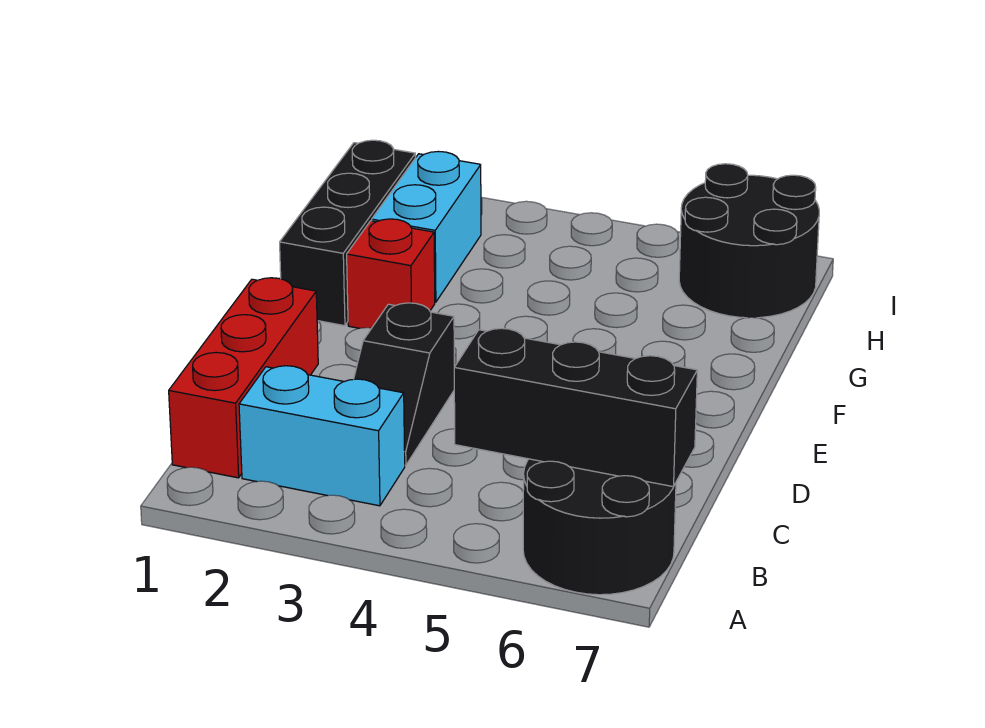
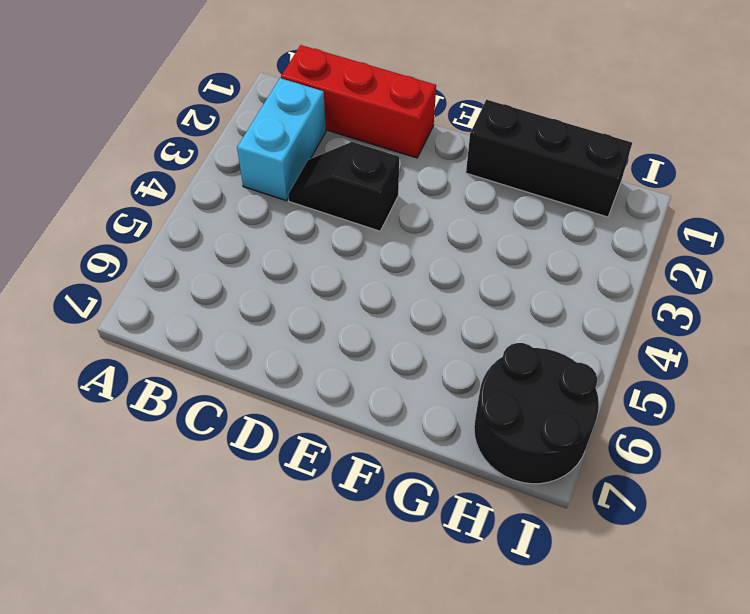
none -> black 2x2 round brick [523,459,676,595]
none -> red 1x1 brick [347,219,435,328]

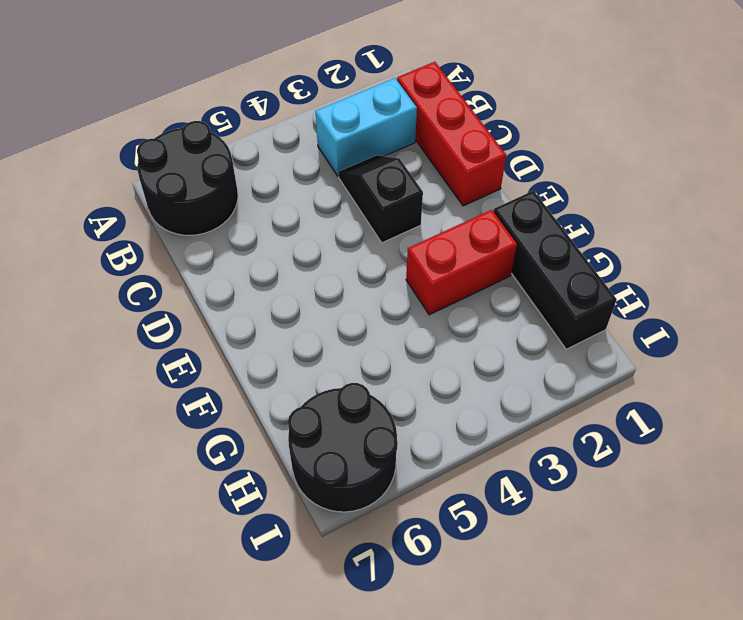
red 1x2 brick [406,210,517,315] -> red 1x1 brick [347,219,435,328]
none -> cyan 1x2 brick [372,151,481,302]
none -> black 1x3 brick [454,328,697,487]

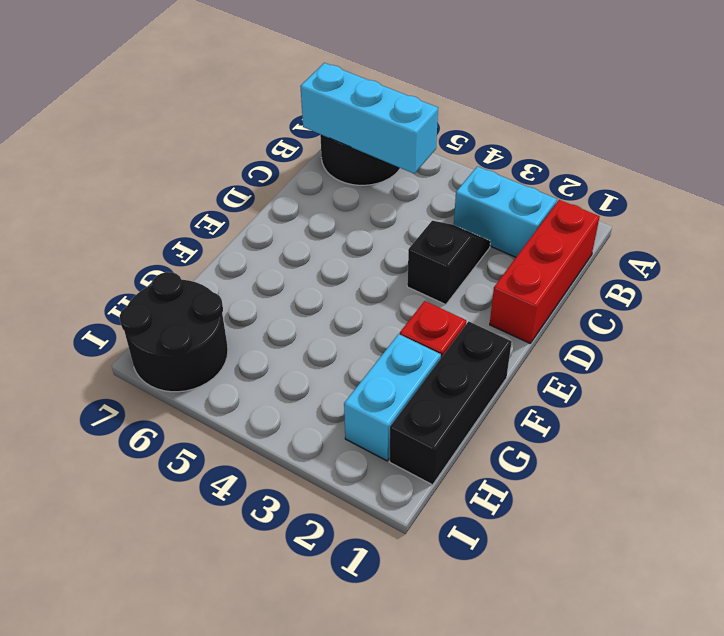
cyan 1x3 brick [300,63,438,173] -> black 1x3 brick [454,328,697,487]

